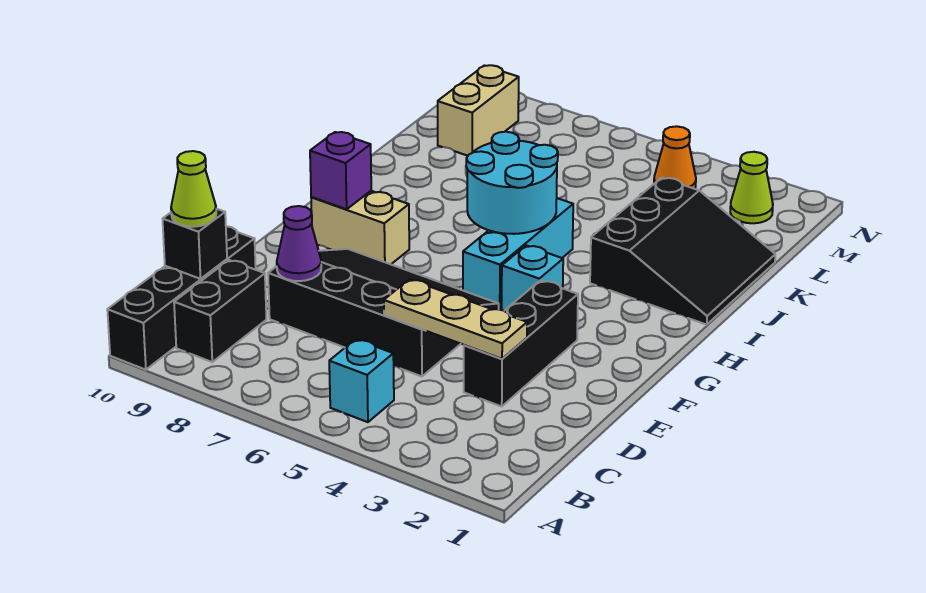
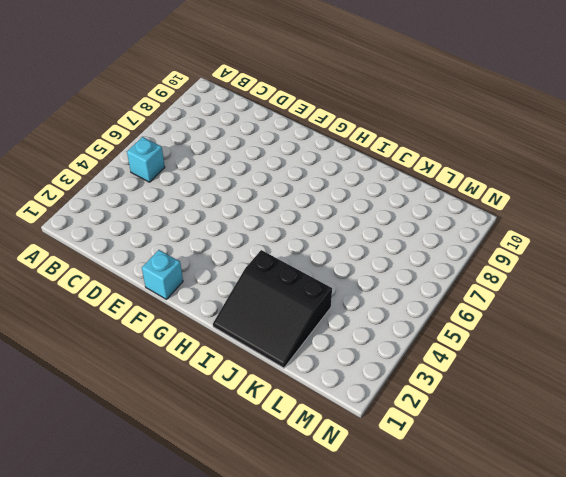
cyan 1x1 brick [142,250,183,299] -> cyan 1x1 brick moved to [502,246,563,311]
none -> black 1x4 brick [107,226,256,370]
none -> black 1x2 brick [174,260,266,362]
none -> black 1x3 brick [464,281,578,406]

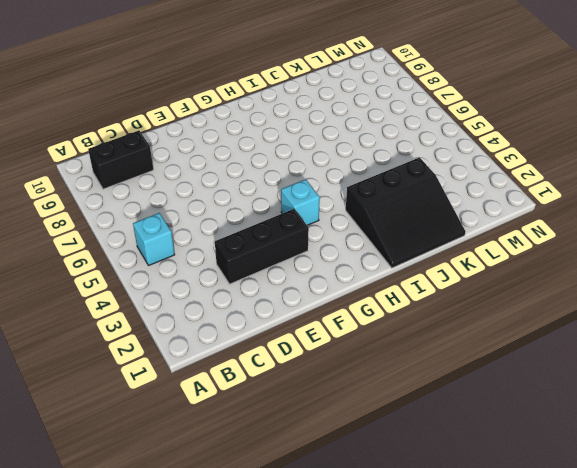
none -> black 1x4 brick [107,226,256,370]
none -> black 3x4 slope [268,249,499,376]
none -> cyan 1x3 brick [463,198,573,310]

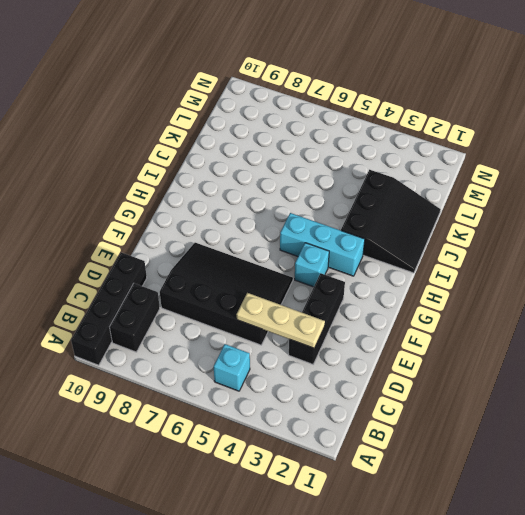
cyan 1x3 brick [280,213,365,276] -> cyan 1x3 brick turned to [463,198,573,310]
none -> tan 1x2 brick [311,191,409,264]
none -> tan 1x2 brick [438,65,519,156]
none -> lime 1x1 cone [730,152,773,223]

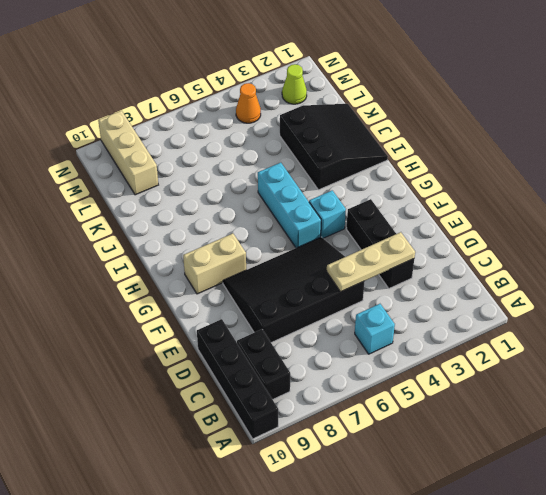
tan 1x3 brick [98,111,158,195] -> tan 1x2 brick [438,65,519,156]
none -> black 1x1 brick [163,209,227,279]
none -> purple 1x1 cone [277,206,321,281]
none -> purple 1x1 brick [310,132,371,209]

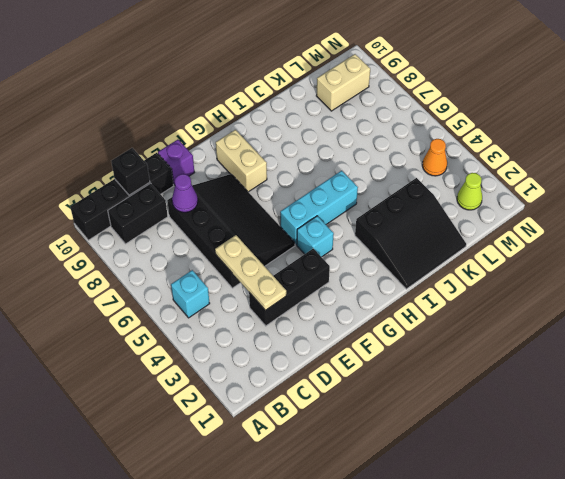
purple 1x1 brick [158,140,194,185] -> purple 1x1 brick moved to [310,132,371,209]
none -> cyan 2x2 round brick [466,132,558,234]
none -> lime 1x1 cone [171,151,216,227]

